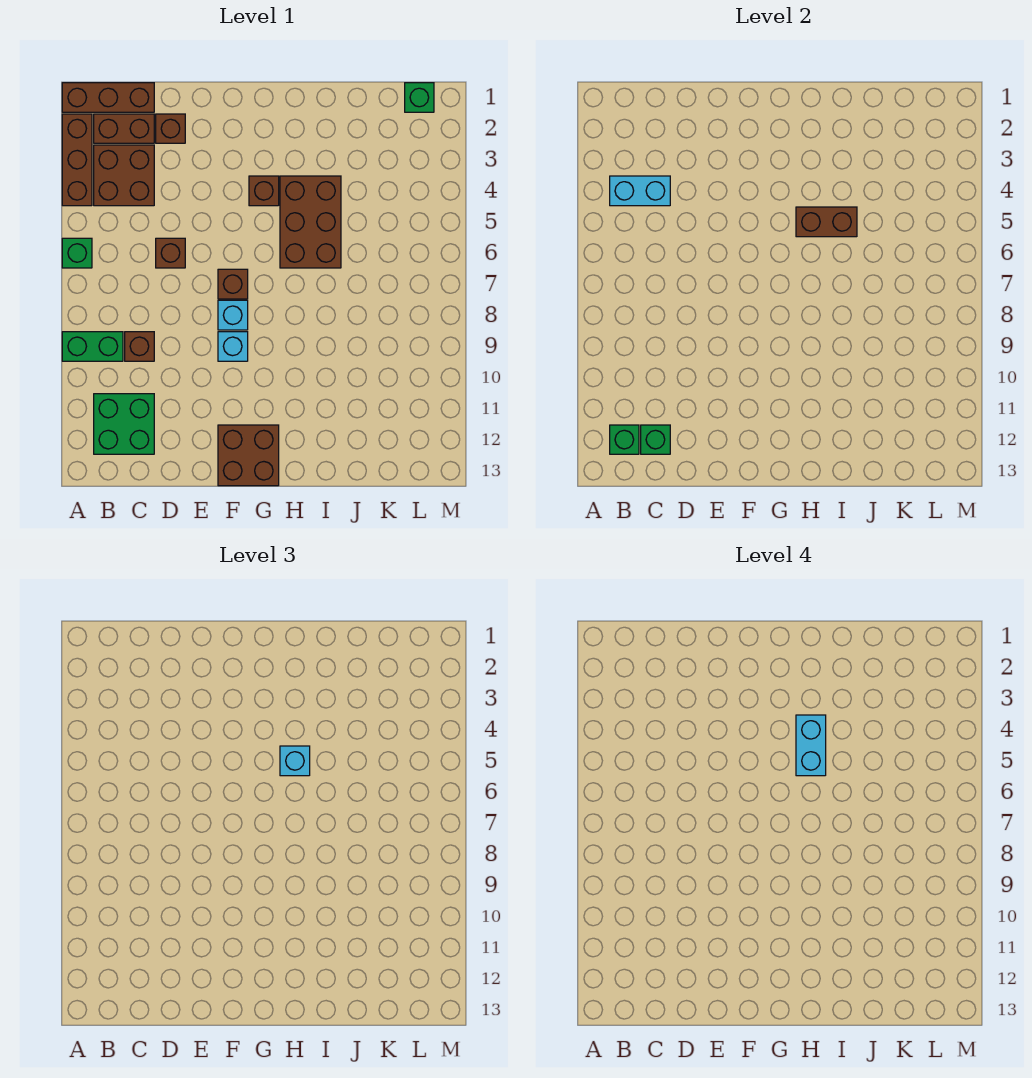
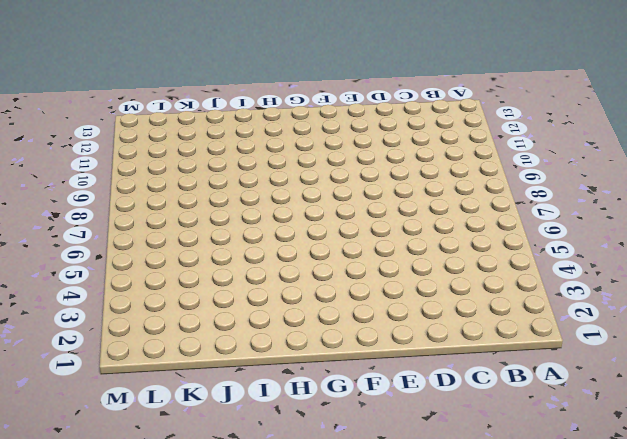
none -> brown 1x3 brick [62,83,154,112]
none -> brown 1x3 brick [62,114,92,206]
none -> green 1x1 brick [62,238,92,268]

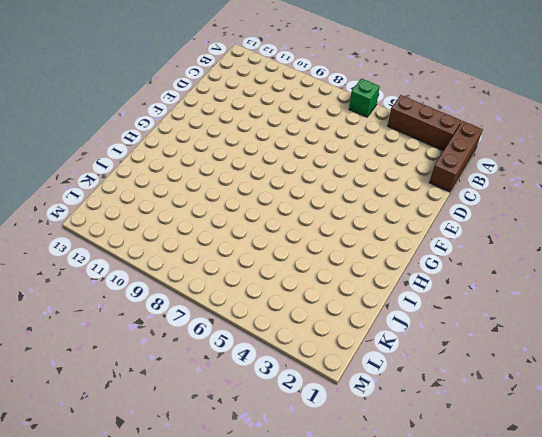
none -> green 1x2 brick [62,332,123,361]
none -> brown 1x2 brick [94,114,154,143]
none -> brown 2x2 brick [94,145,154,206]

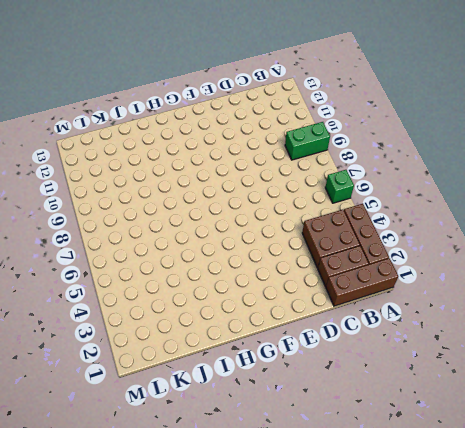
none -> green 2x2 brick [94,394,154,454]
none -> brown 1x1 brick [125,332,154,361]
none -> brown 1x1 brick [156,114,185,143]

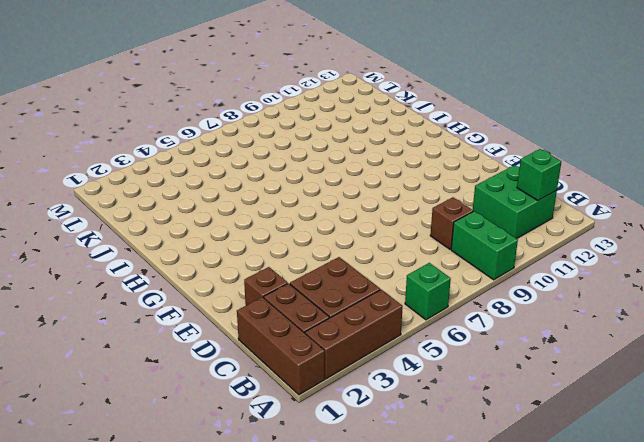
none -> brown 1x1 brick [156,238,185,268]
none -> brown 1x1 brick [218,269,248,299]
none -> cyan 1x1 brick [218,300,248,330]

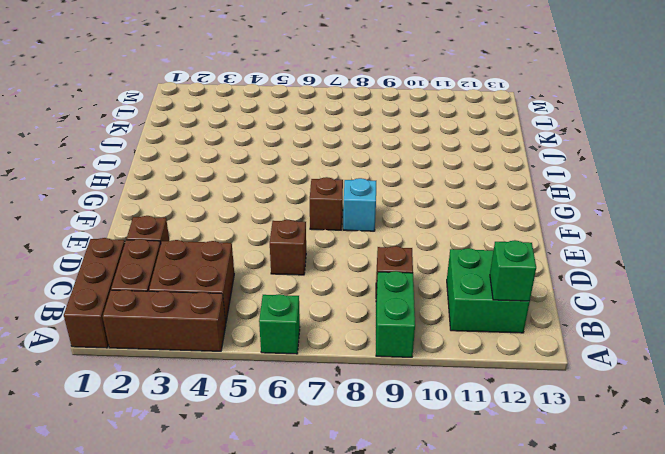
none -> cyan 1x1 brick [218,332,248,361]
none -> brown 2x2 brick [218,425,279,486]
none -> brown 1x1 brick [249,176,279,206]

